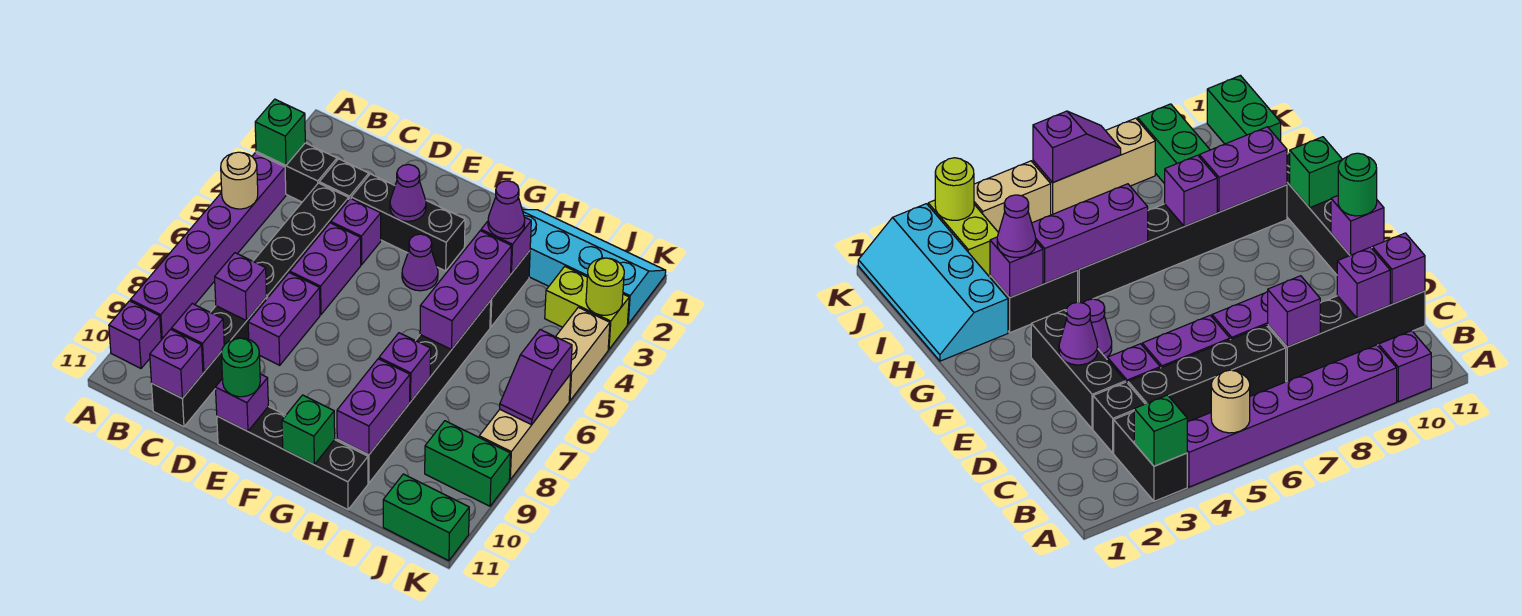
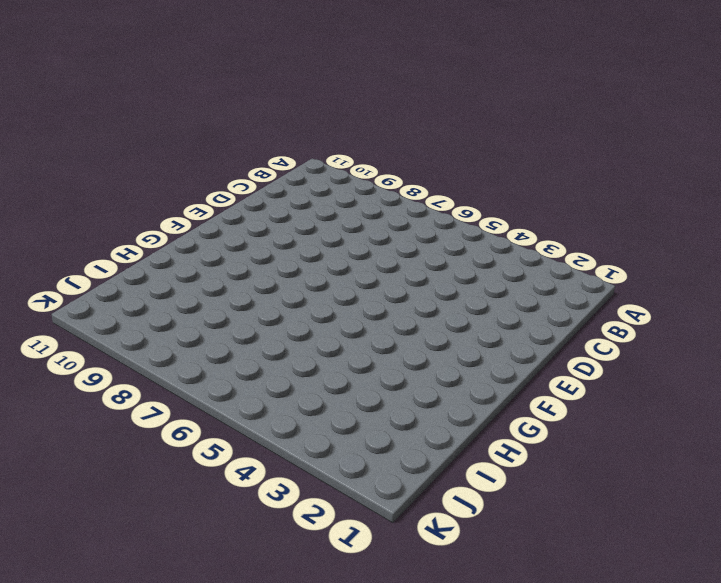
none -> black 1x2 brick [256,143,337,202]
none -> purple 1x6 brick [130,153,286,340]
none -> purple 1x1 brick [109,301,161,368]
none -> black 1x1 brick [319,159,369,199]

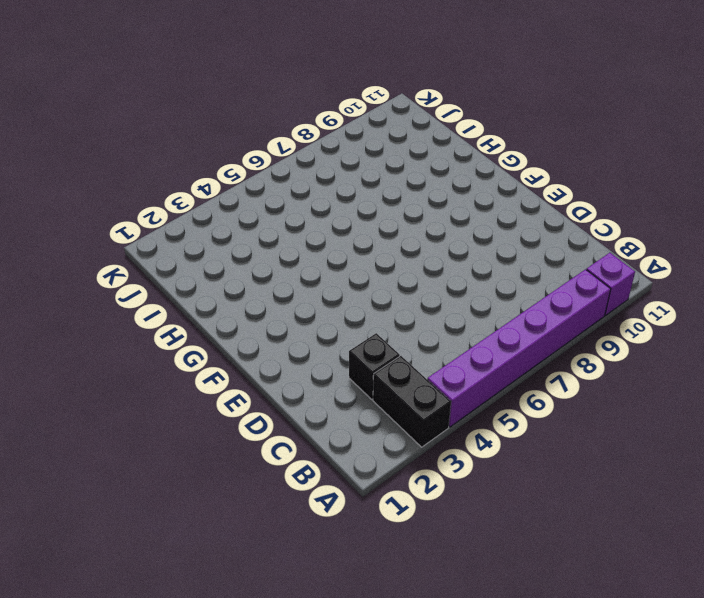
none -> black 1x4 brick [253,183,349,298]
none -> black 1x4 brick [152,297,267,427]
none -> black 1x3 brick [351,174,465,271]
none -> purple 1x1 brick [331,198,381,265]

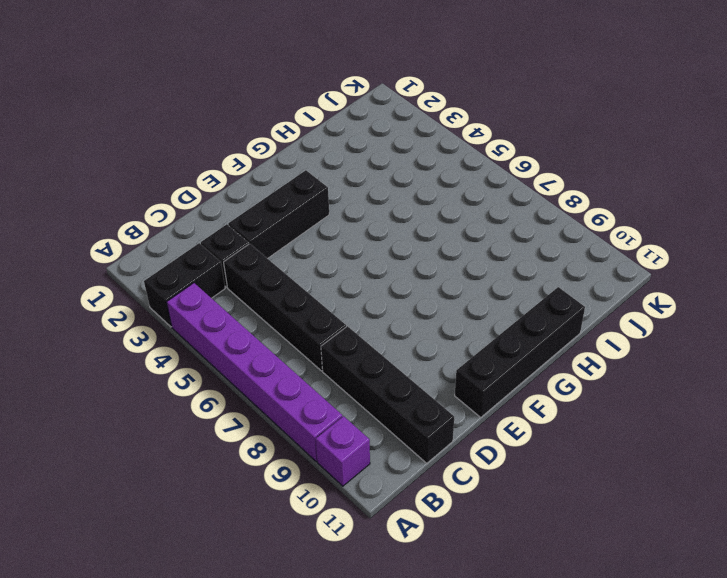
none -> purple 1x1 brick [331,198,381,265]
none -> purple 1x2 brick [290,223,361,315]
none -> purple 1x2 brick [248,273,320,365]
none -> purple 1x1 cone [402,234,438,291]

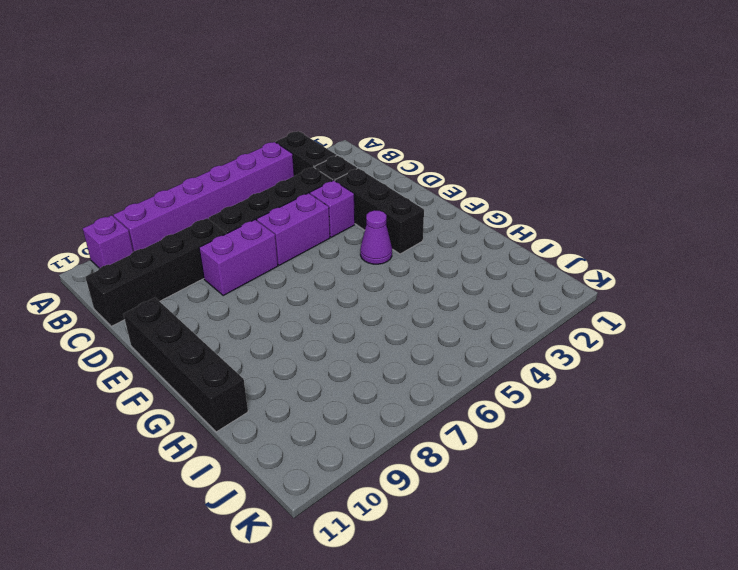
none -> cyan 2x4 slope [522,210,666,324]
none -> black 1x2 brick [490,251,530,327]
none -> black 1x6 brick [337,301,491,483]
none -> lime 1x2 brick [545,267,629,349]

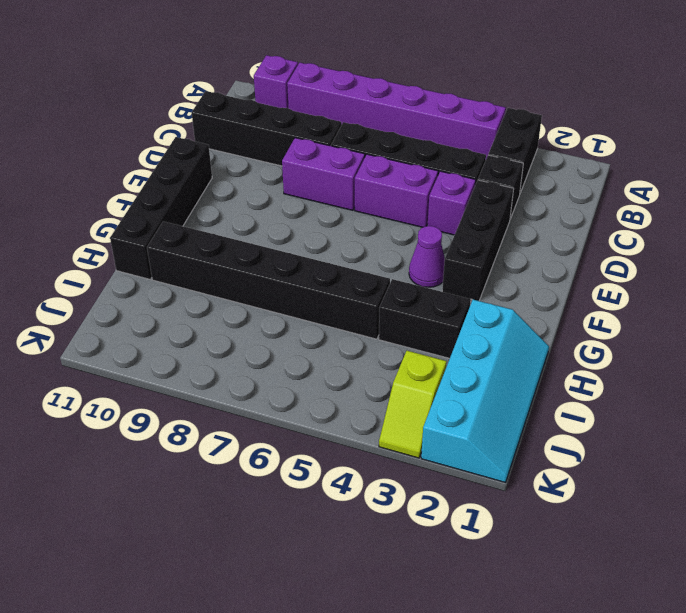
lime 1x2 slope [379,351,447,458] -> lime 1x2 brick [545,267,629,349]
none -> green 1x2 brick [425,421,510,506]
none -> green 1x2 brick [383,474,469,561]
none -> tan 1x2 brick [556,307,610,401]
none -> tan 1x3 brick [479,374,571,479]

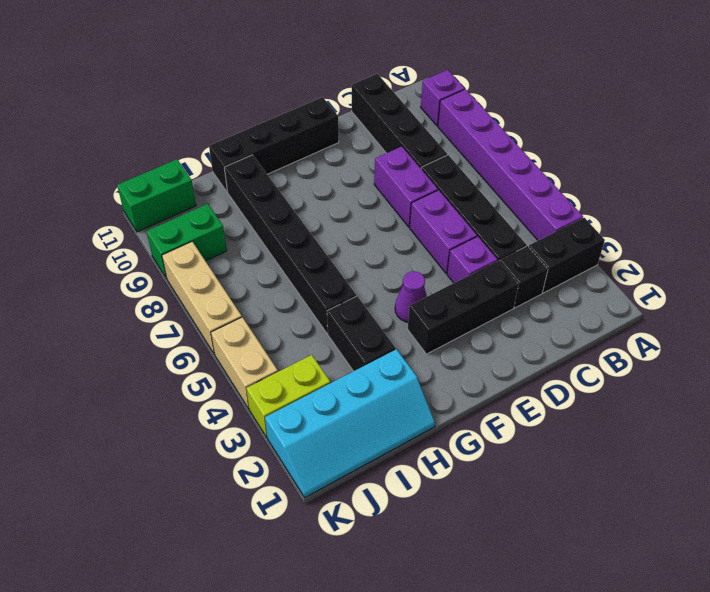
none -> green 1x1 brick [255,99,305,165]
none -> tan 1x1 round brick [221,152,258,209]
none -> purple 1x1 brick [215,253,267,321]
none -> purple 1x1 brick [172,304,224,372]

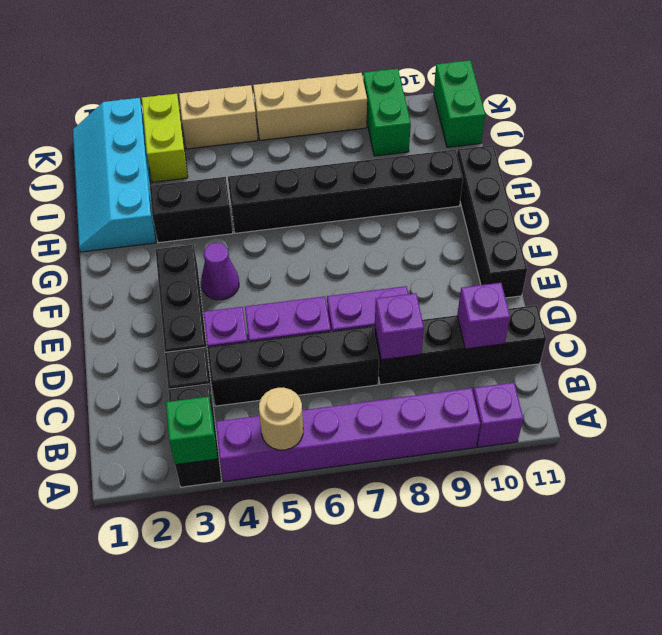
none -> purple 1x1 brick [150,329,203,398]
none -> purple 1x1 cone [390,164,426,221]
none -> purple 1x1 brick [215,374,268,431]
none -> green 1x1 brick [282,395,335,464]

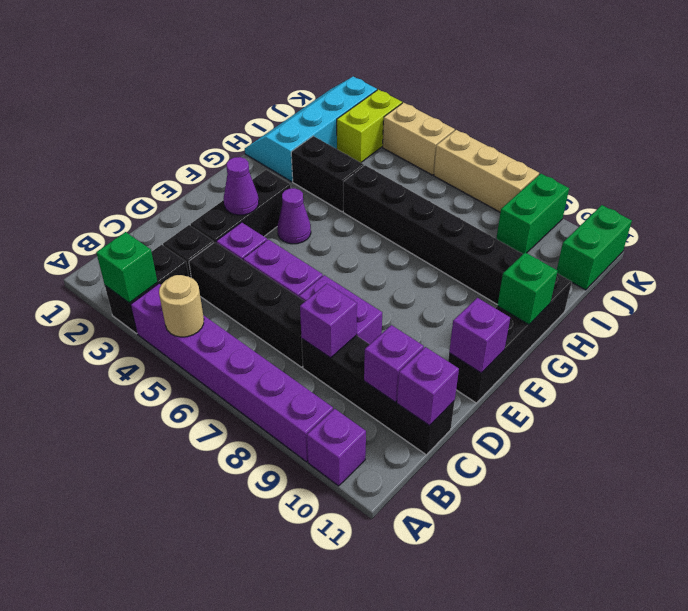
none -> purple 1x1 brick [481,217,531,273]
none -> purple 1x3 brick [420,231,512,350]
none -> purple 1x1 brick [379,333,431,402]
none -> purple 1x2 brick [337,359,410,455]

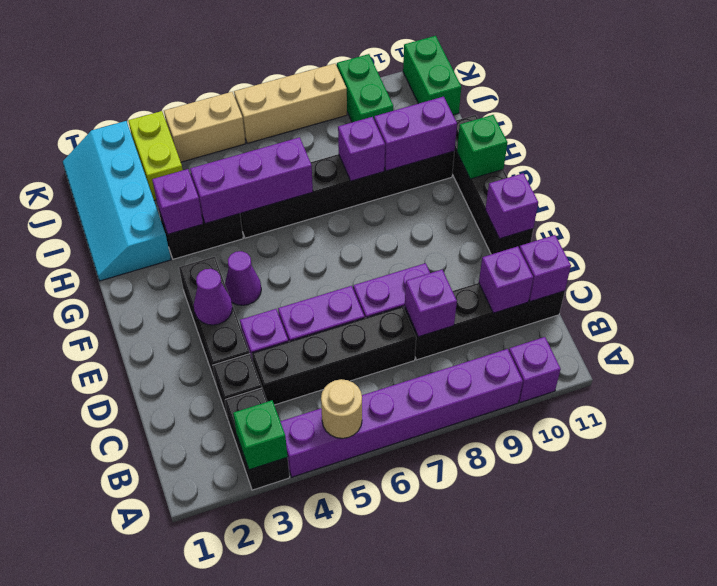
none -> lime 1x1 round brick [586,258,624,315]
none -> purple 1x2 slope [500,330,572,425]
none -> green 1x1 round brick [221,338,260,397]
none -> purple 1x1 cone [488,181,525,239]

